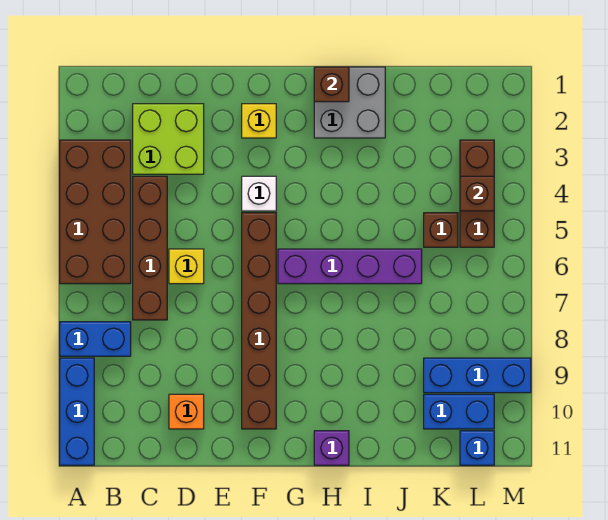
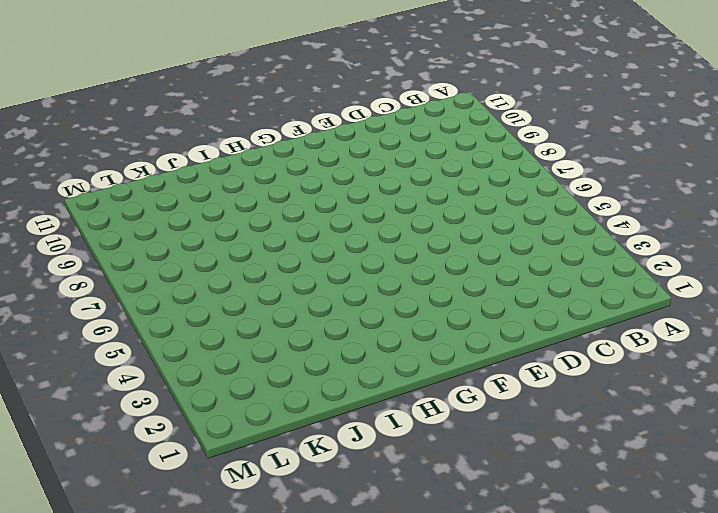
none -> brown 2x4 brick [60,140,131,284]
none -> blue 1x2 brick [60,322,131,356]
none -> blue 1x3 brick [60,358,94,465]

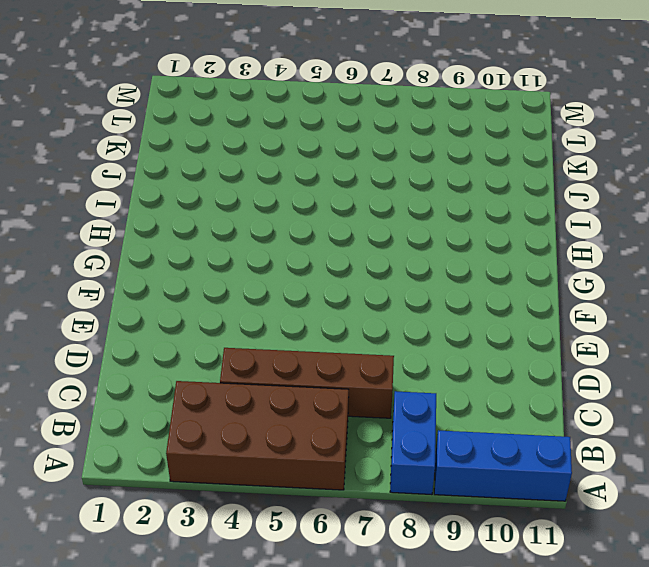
none -> lime 2x2 brick [133,104,204,174]
none -> yellow 1x1 brick [169,249,204,284]
none -> orange 1x1 brick [169,394,204,429]

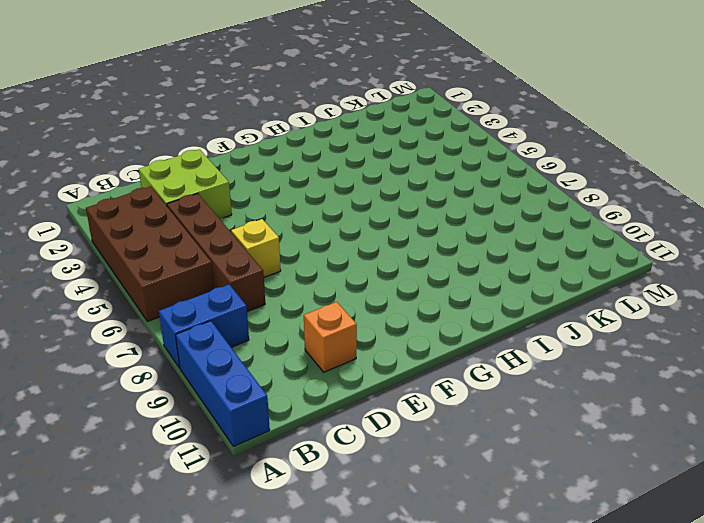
none -> yellow 1x1 brick [242,104,276,138]
none -> white 1x1 brick [242,176,276,211]
none -> brown 1x6 brick [242,213,276,429]

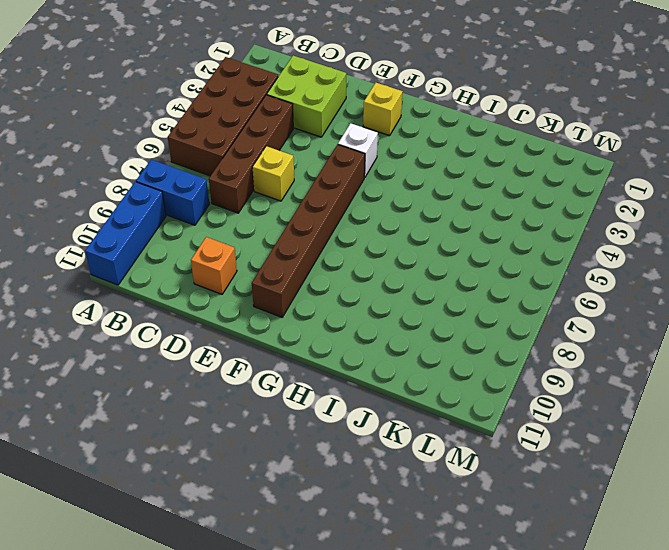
none -> purple 1x4 brick [278,249,422,284]
none -> grey 2x2 brick [314,67,385,138]
none -> purple 1x1 brick [314,431,349,465]

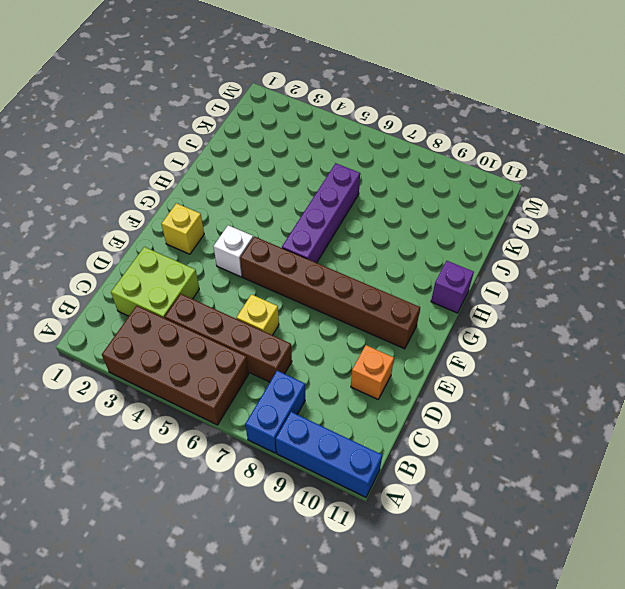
none -> grey 2x2 brick [314,67,385,138]
none -> brown 1x1 brick [424,213,458,247]
none -> blue 1x3 brick [424,358,531,393]

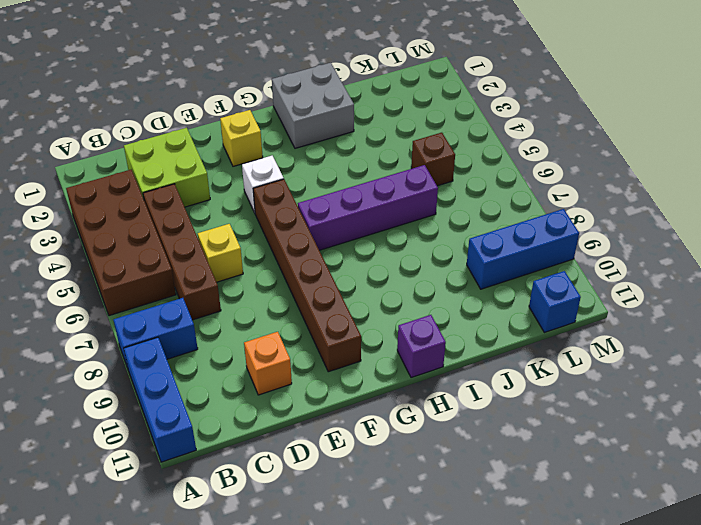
none -> blue 1x2 brick [424,394,494,429]
none -> brown 1x3 brick [460,140,494,247]
none -> brown 1x1 brick [314,67,349,102]

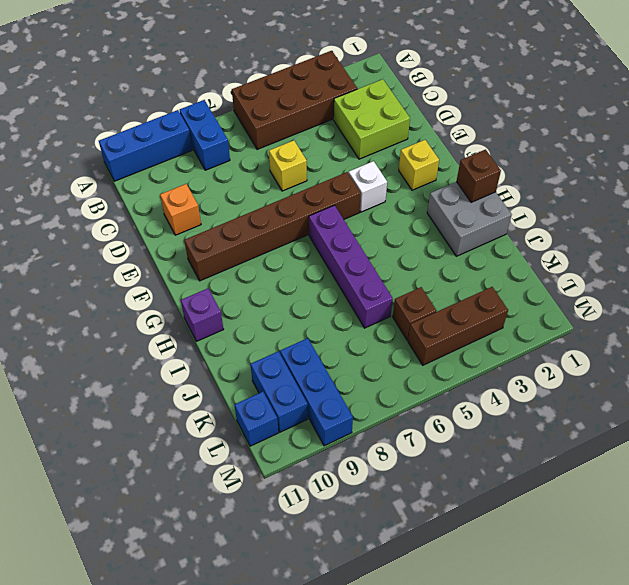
none -> brown 1x4 brick [133,176,167,320]
none -> brown 1x1 brick [460,176,494,211]

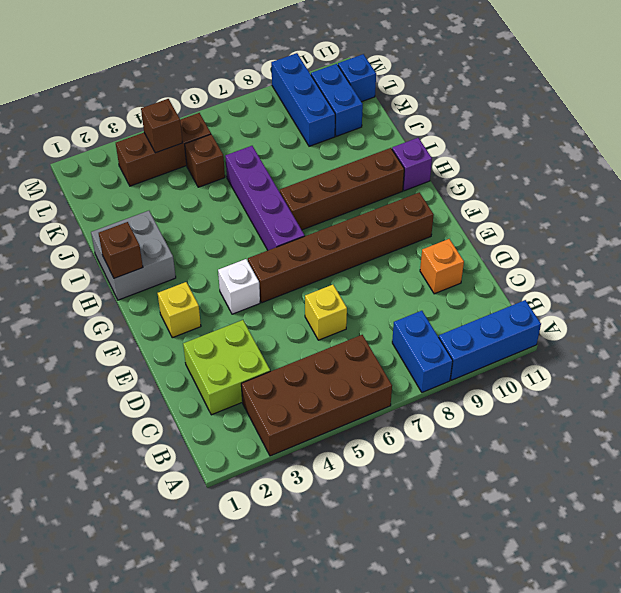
brown 1x4 brick [280,148,404,230] -> brown 1x4 brick moved to [133,176,167,320]

